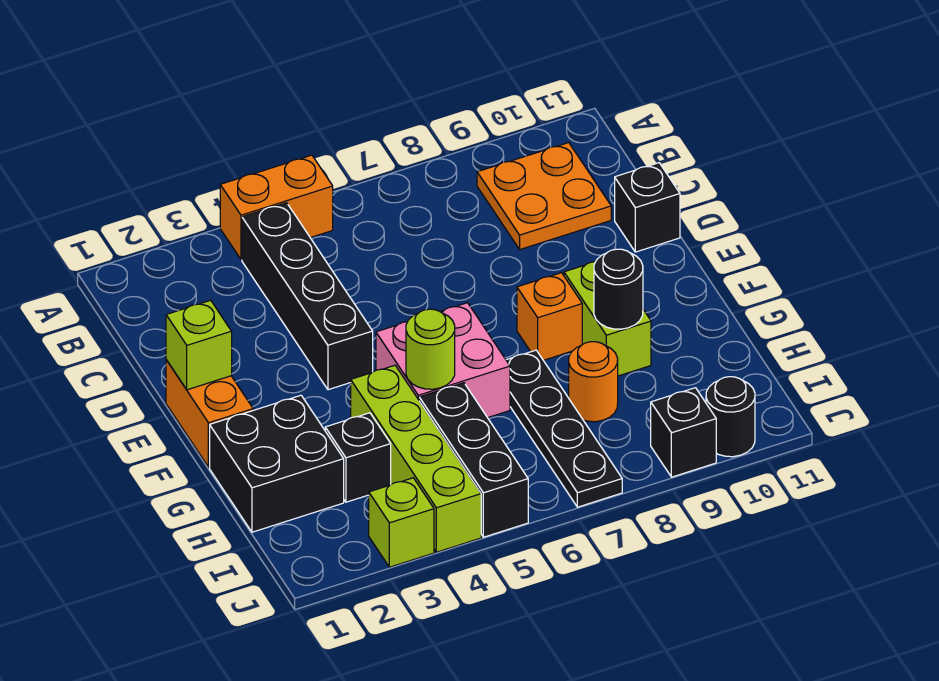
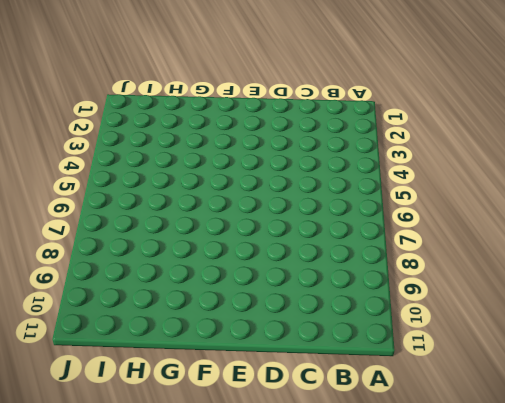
none -> orange 1x2 brick [220,155,333,260]
none -> black 1x4 brick [242,203,373,390]
none -> orange 2x2 plate [477,143,611,249]

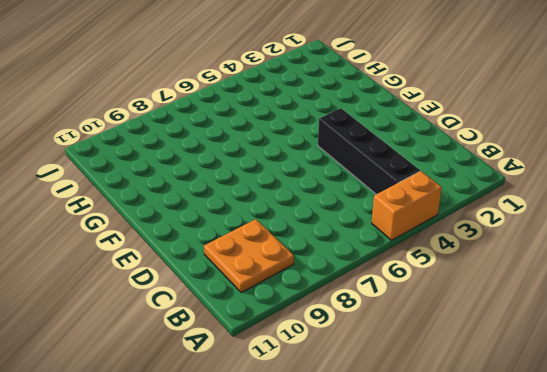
none -> black 1x1 brick [615,163,680,252]
none -> orange 1x2 brick [166,360,253,467]
none -> pink 2x2 brick [376,303,510,418]

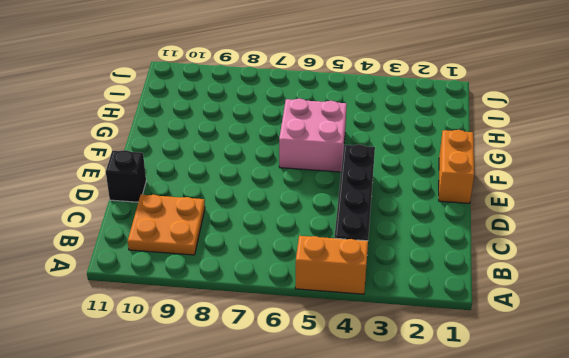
none -> orange 1x1 brick [517,273,582,360]
none -> lime 1x2 brick [564,262,651,376]
none -> black 2x2 brick [210,395,344,532]

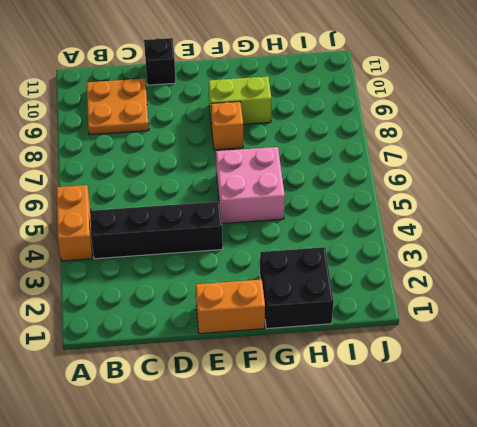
none -> lime 1x4 brick [351,365,481,552]
none -> black 1x4 plate [506,350,622,507]
none -> black 1x1 brick [325,413,391,502]

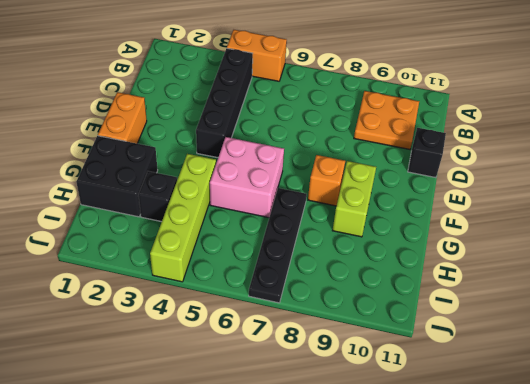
none -> black 1x3 brick [419,383,528,537]
none -> orange 1x1 round brick [569,342,618,422]
none -> lime 1x1 brick [369,478,434,567]

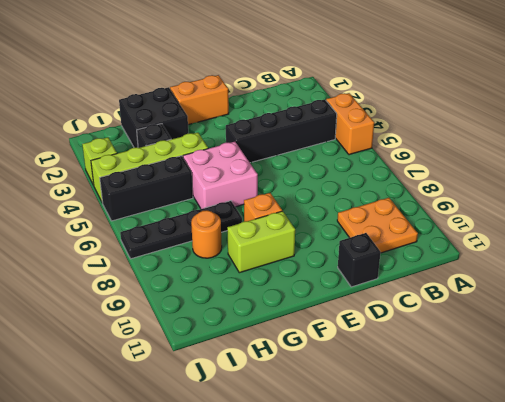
none -> black 1x1 brick [651,388,716,477]
none -> black 1x1 round brick [706,377,755,457]
none -> lime 1x1 brick [166,300,232,390]

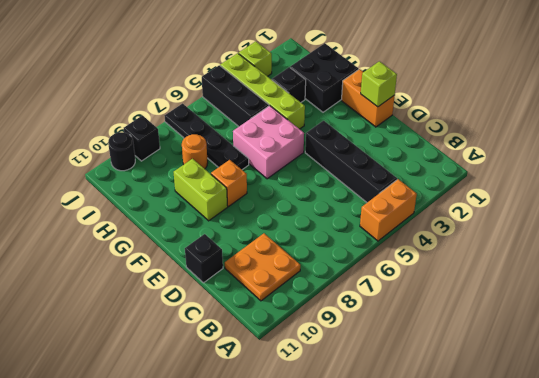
none -> lime 1x1 round brick [406,309,455,389]
none -> black 1x1 round brick [594,249,643,329]

